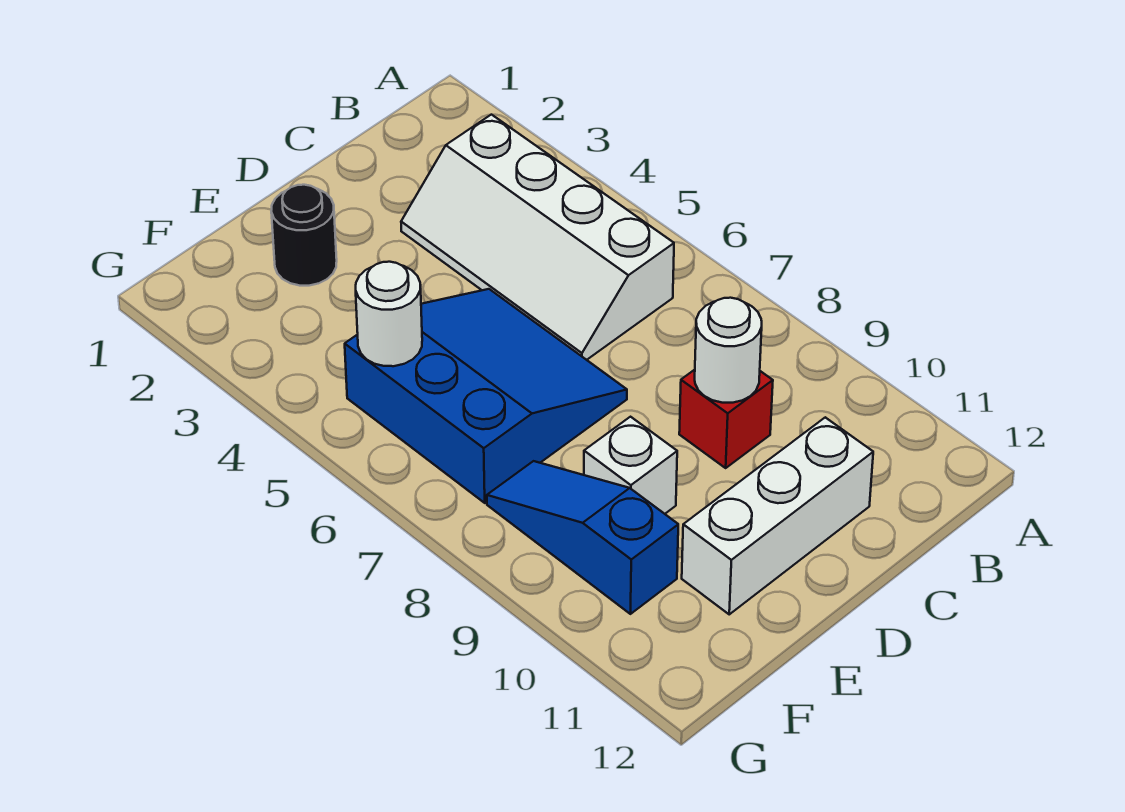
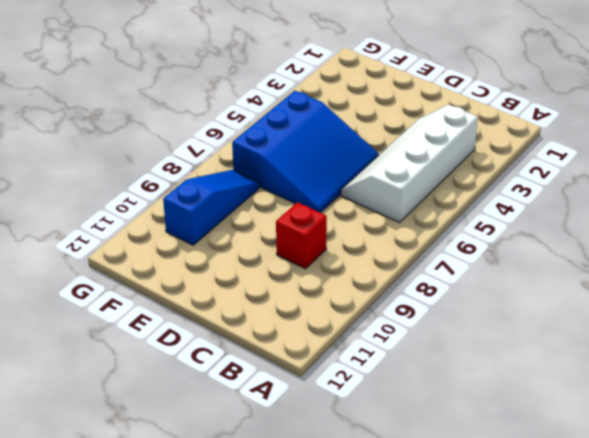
none -> white 1x3 brick [682,417,873,614]
none -> black 1x1 round brick [271,185,337,286]

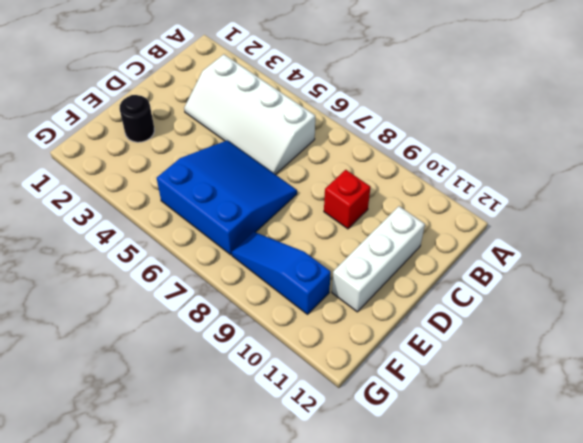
none -> white 1x1 brick [584,417,677,514]
none -> white 1x1 round brick [695,298,762,403]

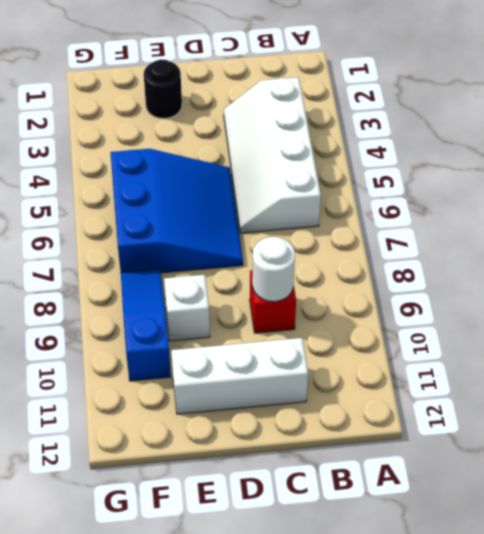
none -> white 1x1 round brick [356,262,422,366]

